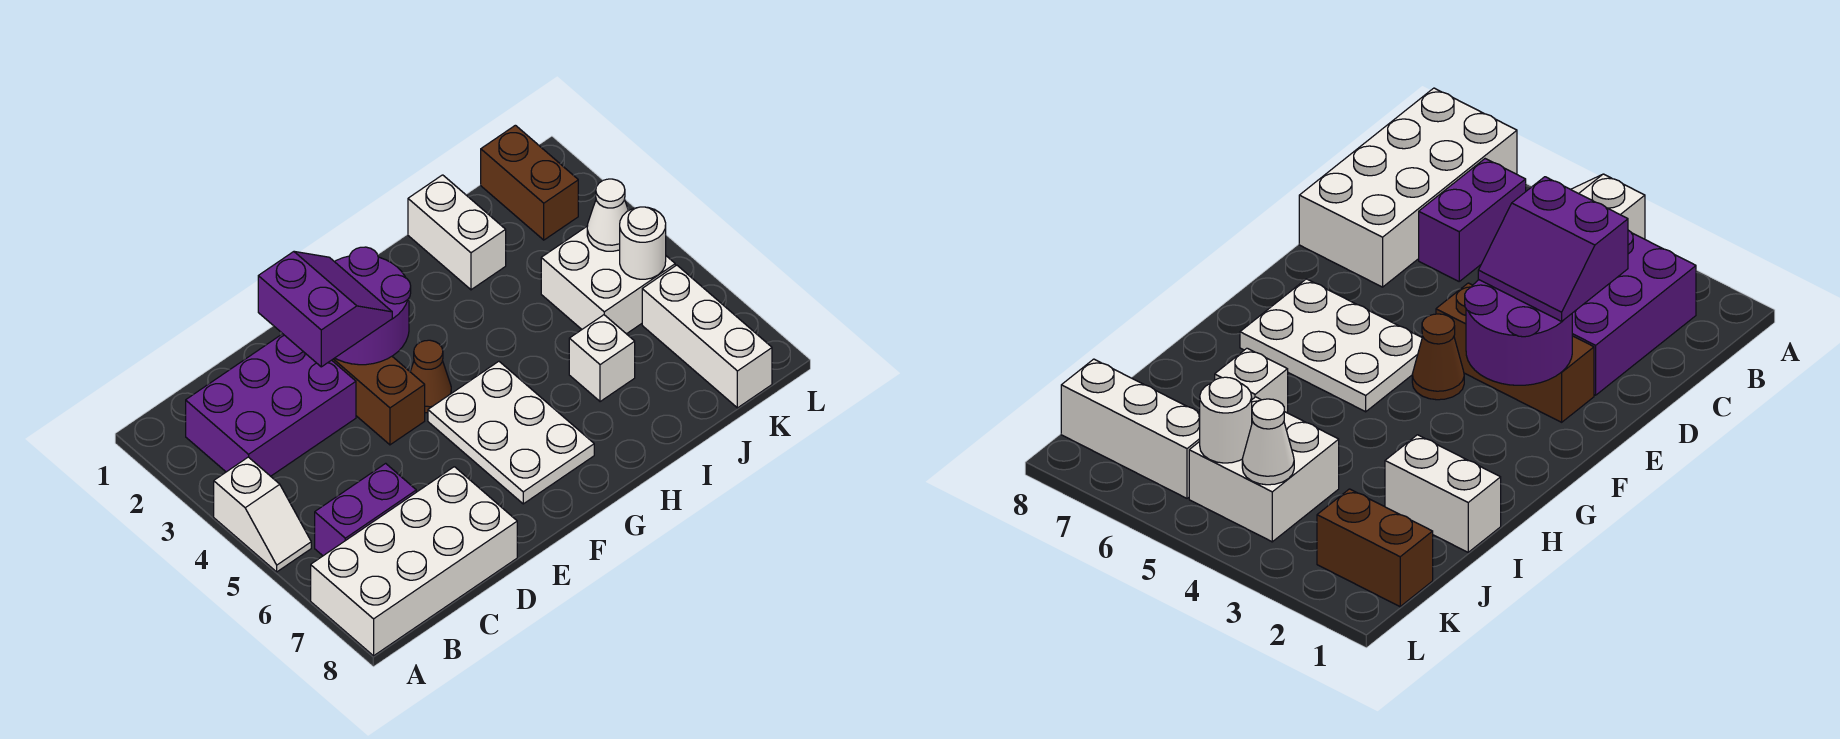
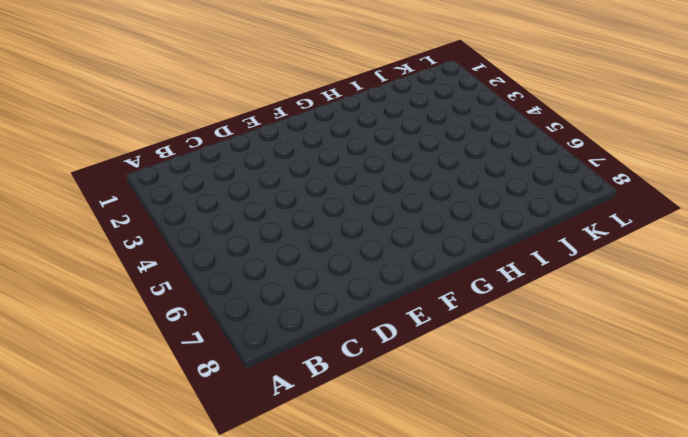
none -> white 1x2 slope [214,457,311,572]
none -> white 2x4 brick [311,467,517,656]
none -> purple 2x3 brick [186,334,356,476]

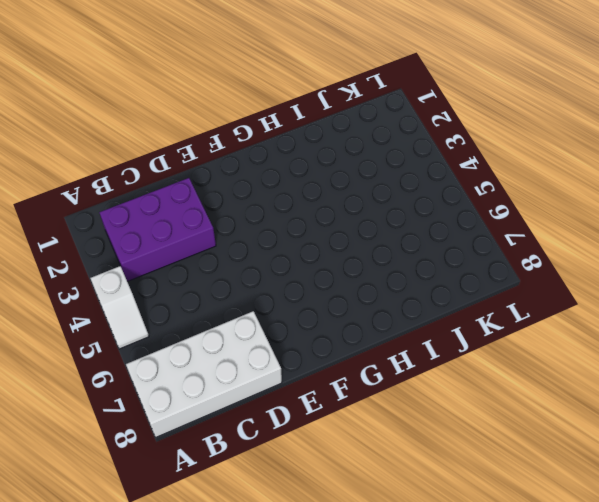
none -> purple 1x2 brick [315,463,416,556]
none -> brown 1x3 brick [332,357,425,445]
none -> brown 1x1 cone [410,340,451,413]

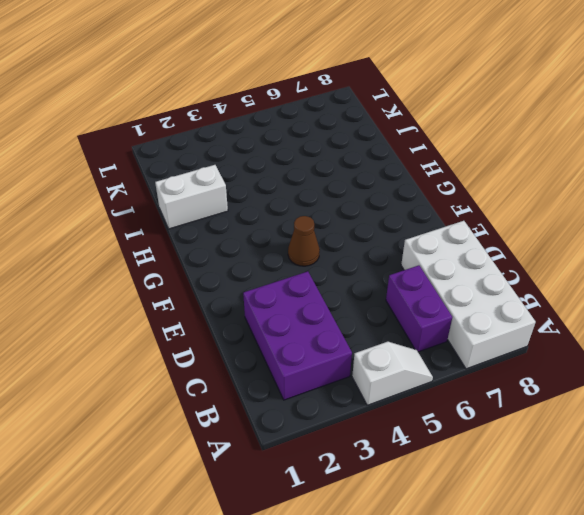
none -> brown 1x3 brick [332,357,425,445]
none -> white 2x3 plate [428,361,594,504]
none -> white 1x1 brick [569,315,635,402]

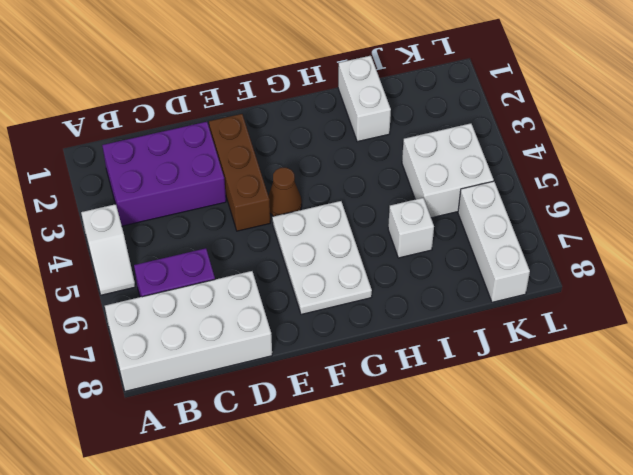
none -> brown 1x2 brick [481,125,578,240]
none -> purple 2x2 round brick [334,247,411,365]
none -> white 1x1 cone [587,179,629,251]

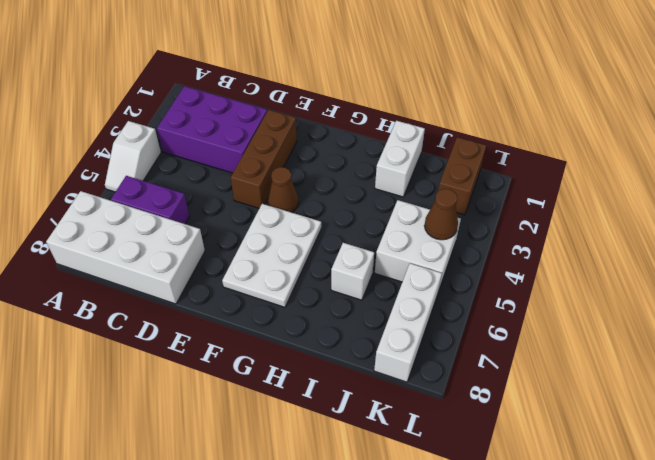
brown 1x1 cone [424,189,458,240] -> white 1x1 cone [587,179,629,251]
none -> purple 2x2 round brick [334,247,411,365]
none -> white 1x1 round brick [620,207,666,279]
none -> purple 2x2 slope [258,251,392,367]

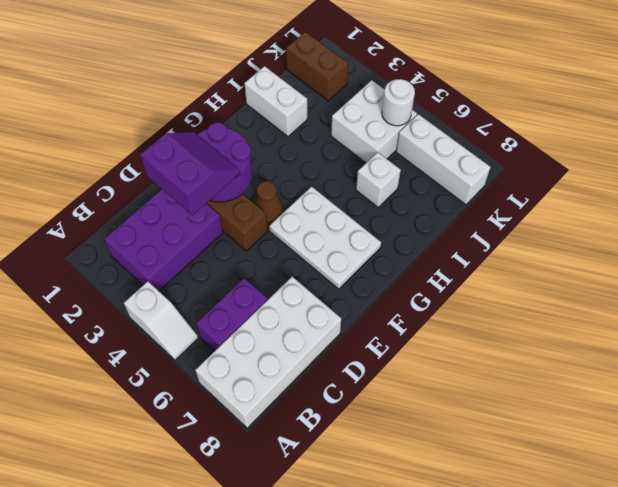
none -> white 1x1 cone [587,179,629,251]

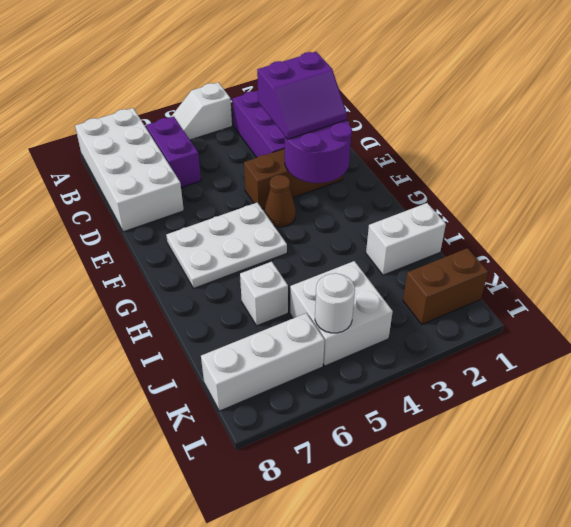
none -> white 1x1 cone [587,179,629,251]

